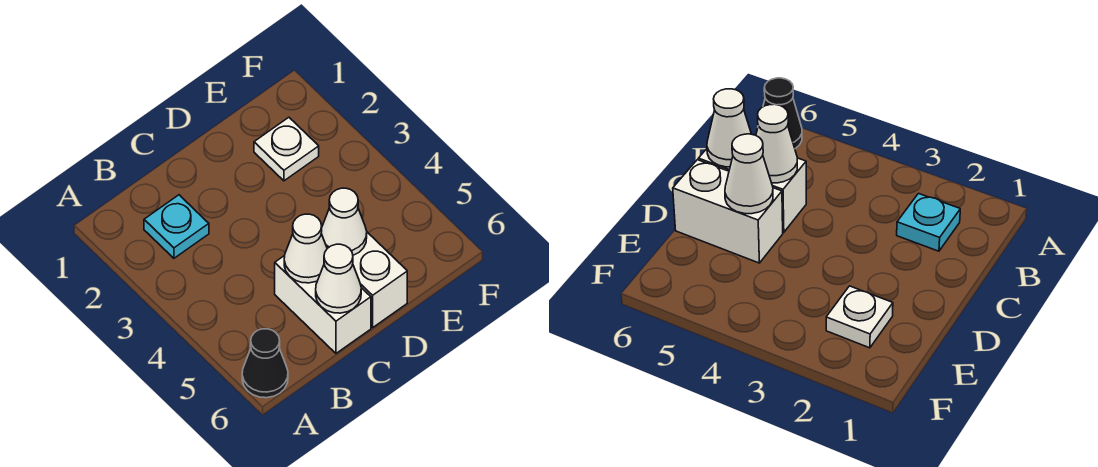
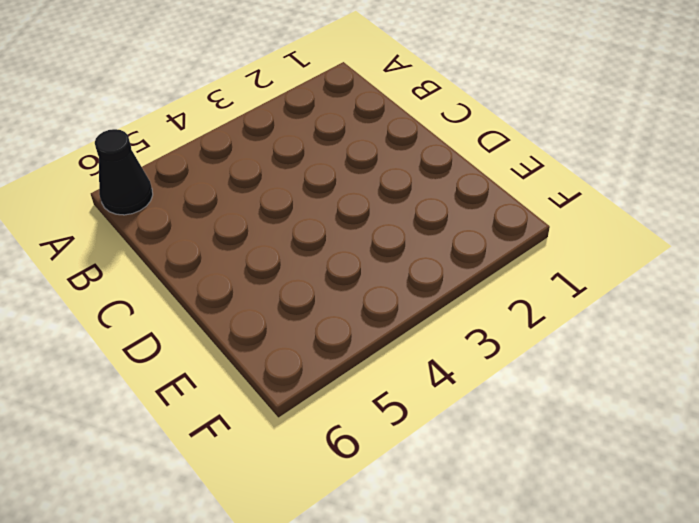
none -> cyan 1x1 plate [144,195,209,258]
none -> white 1x2 brick [275,255,371,353]

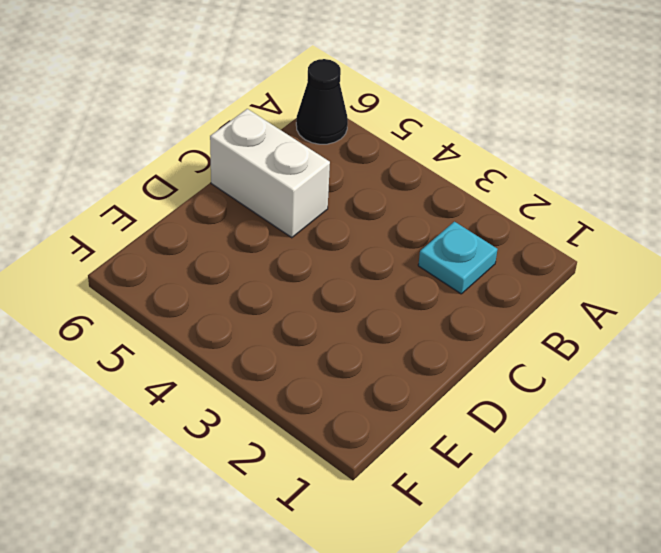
none -> white 1x2 brick [353,232,407,327]
none -> white 1x1 plate [254,117,319,181]

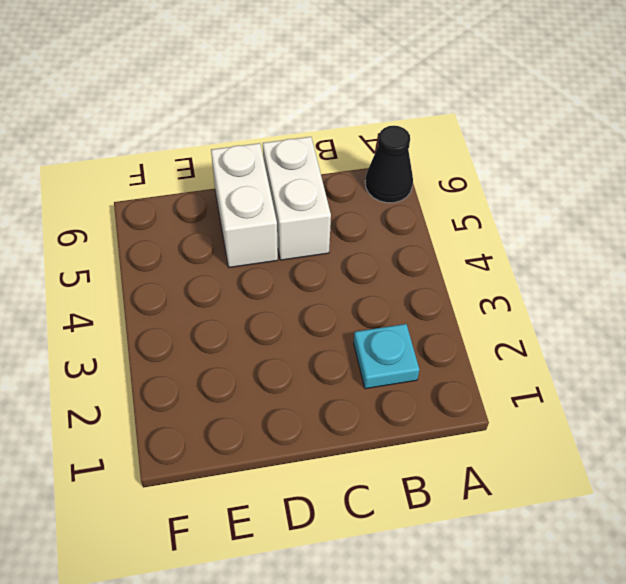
none -> white 1x1 plate [254,117,319,181]
none -> white 1x1 cone [284,214,327,283]

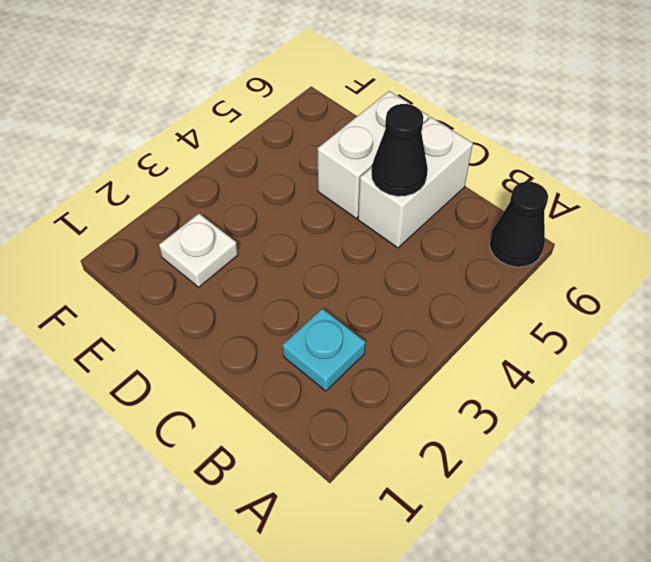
black 1x1 cone [372,104,428,196] -> white 1x1 cone [284,214,327,283]
none -> white 1x1 cone [316,244,361,313]
none -> white 1x1 cone [321,188,367,255]

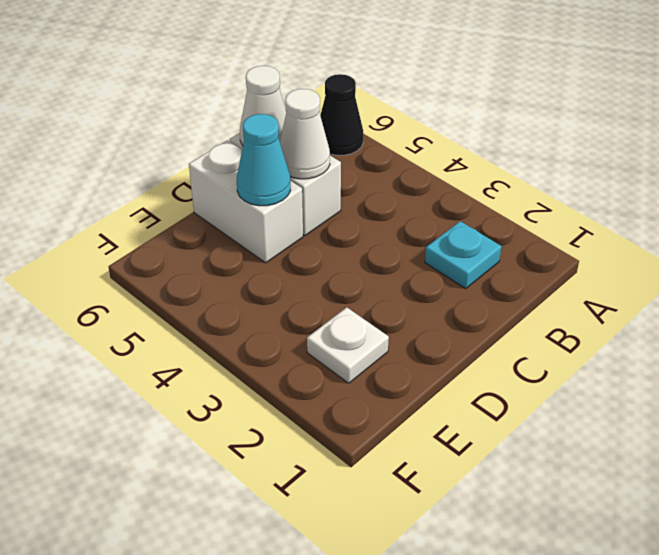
cyan 1x1 cone [237,114,291,206] -> white 1x1 cone [321,188,367,255]

